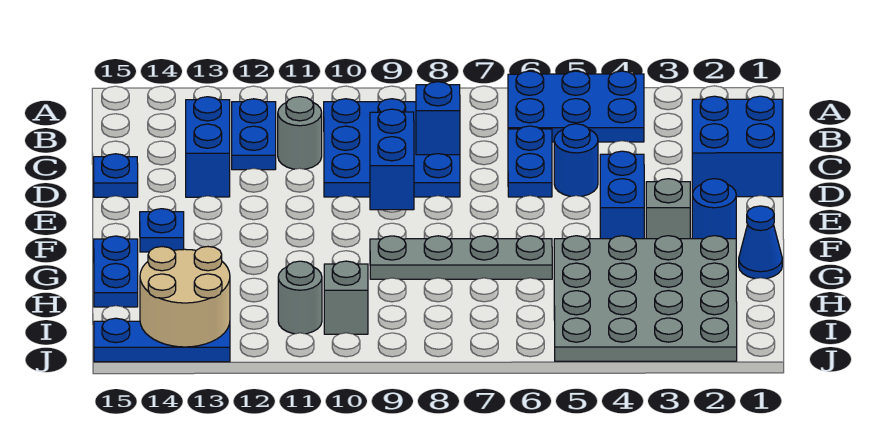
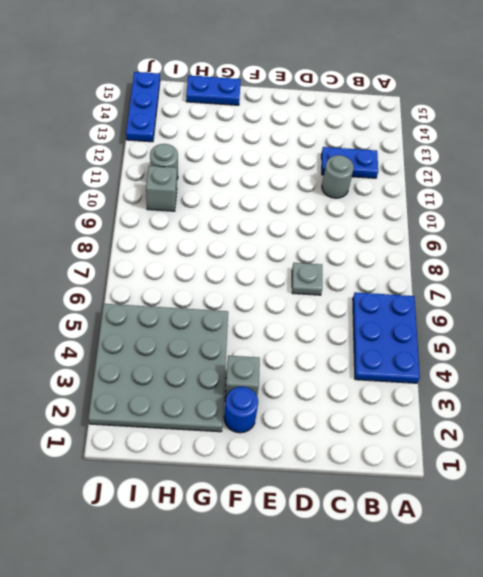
grey 1x1 plate [292,263,322,295] -> none
none -> blue 3x3 plate [324,99,460,197]
none -> blue 2x2 brick [692,96,782,197]
none -> blue 1x2 plate [508,126,552,197]

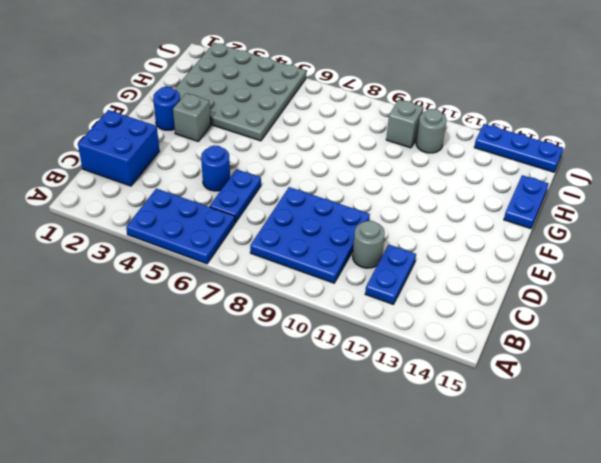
none -> blue 1x2 brick [186,97,230,197]
none -> blue 1x1 plate [94,154,138,197]
none -> blue 1x2 brick [600,151,644,239]

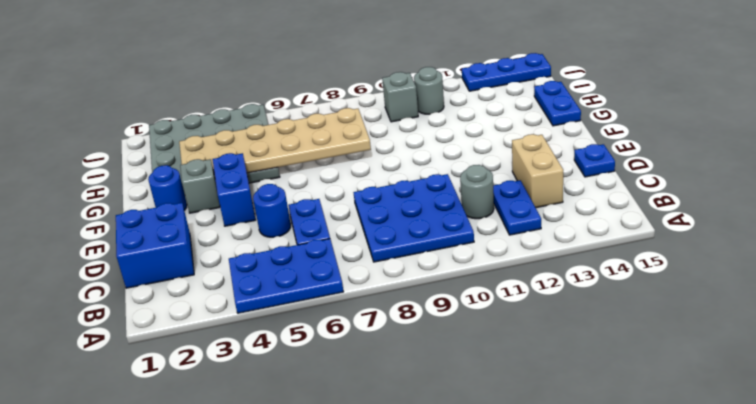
tan 1x2 brick [512,134,563,208] -> blue 1x2 brick [186,97,230,197]
tan 2x6 plate [179,108,371,176] -> none
none -> blue 1x1 plate [140,209,184,252]
none -> blue 1x1 cone [739,206,782,279]
none -> grey 1x4 plate [370,236,552,279]

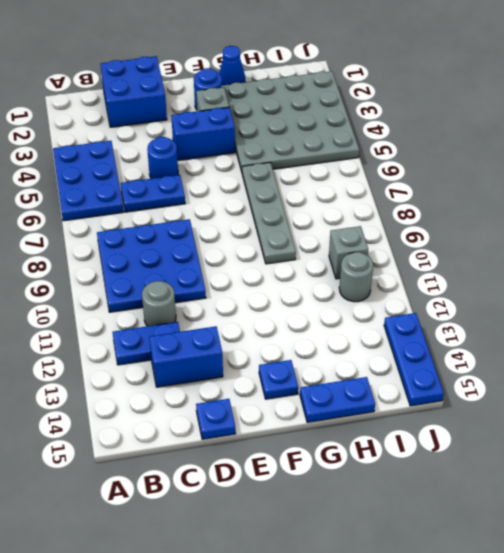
none -> blue 1x1 brick [416,82,460,155]
none -> blue 1x2 brick [370,109,414,210]
none -> tan 2x2 round brick [140,247,230,347]

